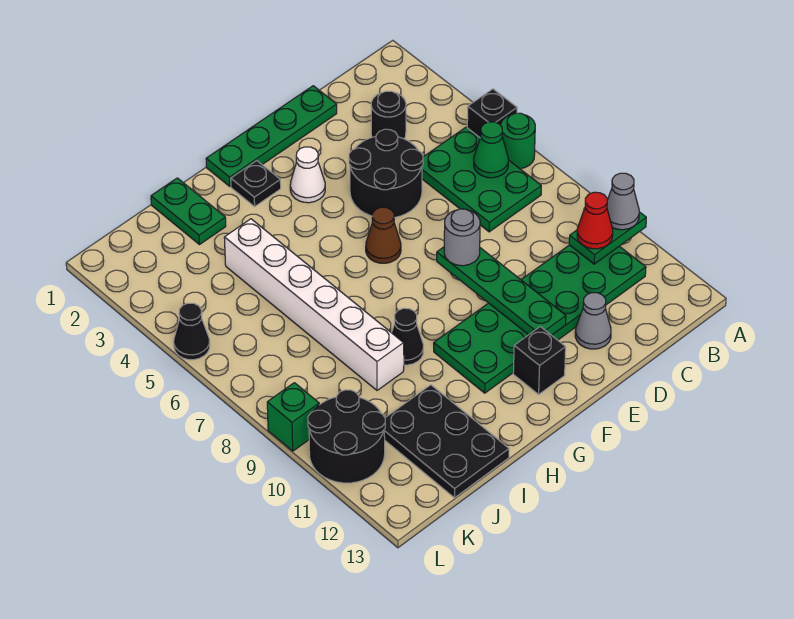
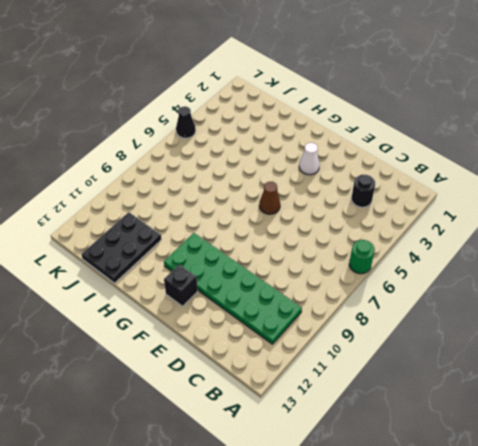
none -> black 1x1 brick [467,89,517,137]
none -> green 2x3 plate [422,127,541,232]
none -> green 1x4 plate [206,86,337,186]

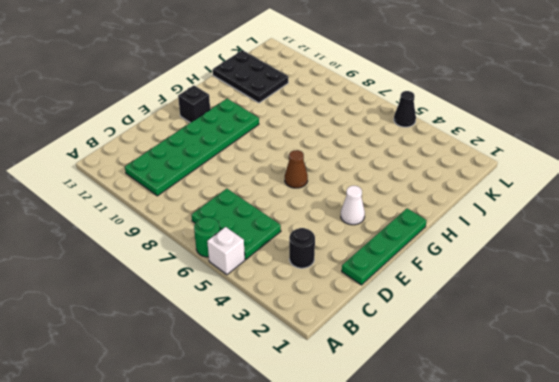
white 1x1 brick [207,227,245,275] -> black 1x1 brick [467,89,517,137]
none -> black 2x2 round brick [349,129,423,218]
none -> grey 1x1 cone [575,293,611,349]
none -> black 1x1 plate [231,161,281,206]

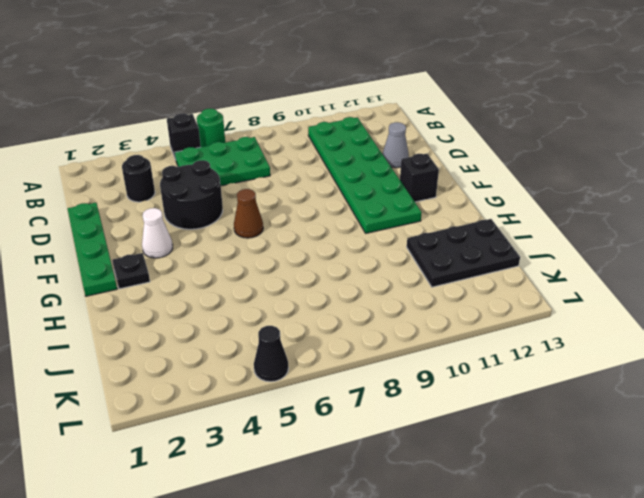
none -> black 1x1 cone [392,308,424,365]
none -> green 1x2 plate [151,178,226,245]
none -> white 1x6 brick [224,219,404,390]

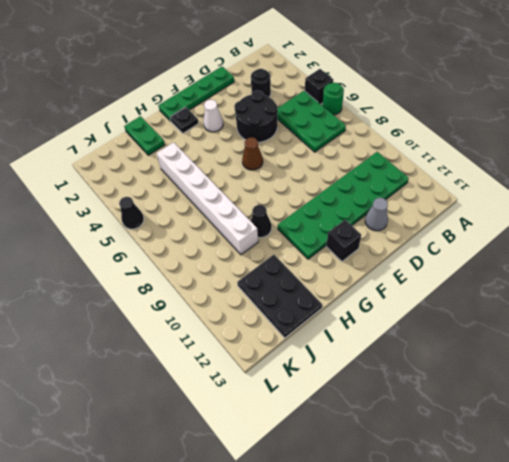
none -> black 2x2 round brick [308,390,385,483]
none -> green 1x1 brick [267,383,319,451]
none -> green 1x2 plate [569,212,646,264]

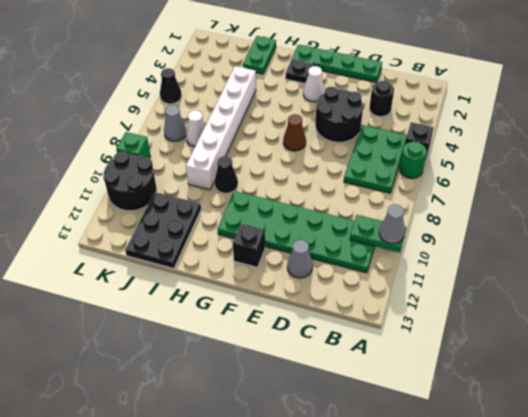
white 1x1 cone [186,110,205,146] -> none
grey 1x1 cone [164,105,187,141] -> none
none -> green 1x1 cone [474,122,508,178]
none -> green 1x4 plate [437,247,566,335]
none -> red 1x1 cone [577,192,613,249]

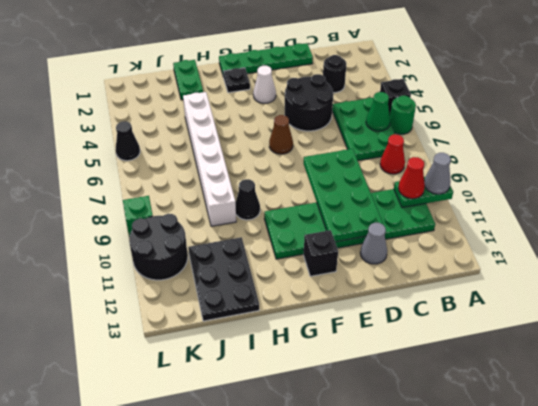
red 1x1 cone [380,134,405,174] -> none
green 2x4 plate [304,149,383,242] -> green 1x4 plate [437,247,566,335]
none -> grey 1x1 round brick [444,209,480,266]

